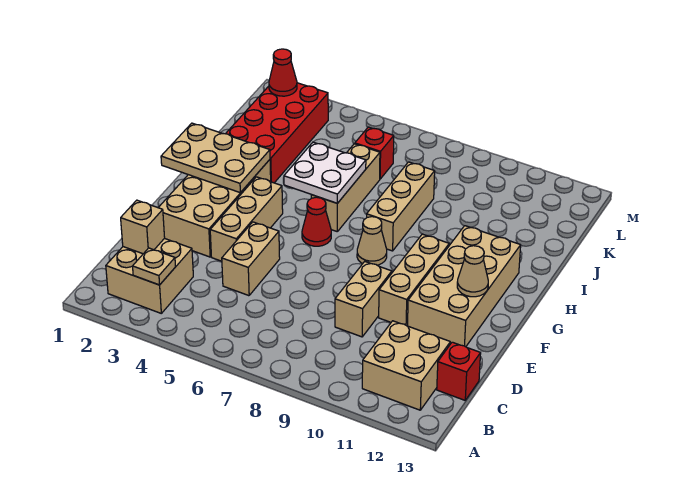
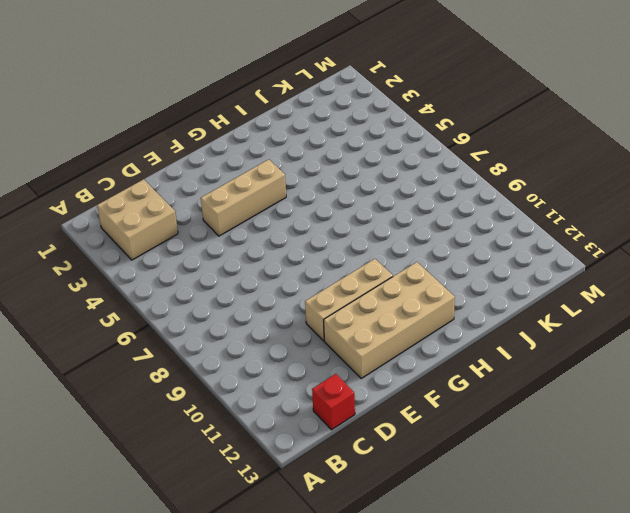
none -> tan 2x2 brick [362,321,450,410]
none -> tan 1x2 brick [222,222,280,296]
none -> tan 1x2 brick [335,262,392,337]

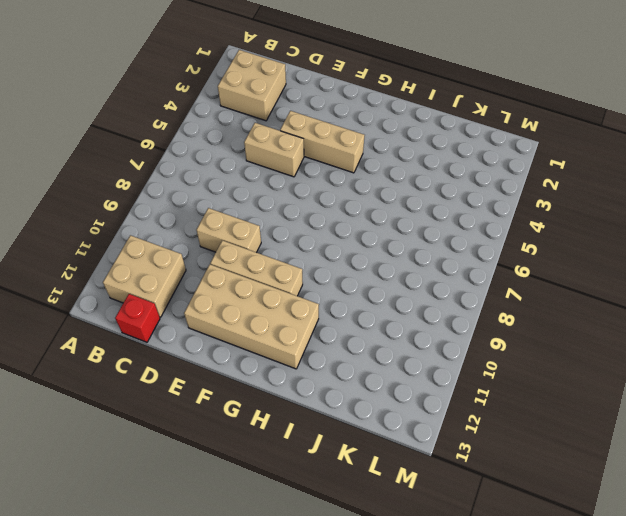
none -> tan 2x4 brick [158,160,271,257]
none -> red 1x1 cone [302,197,331,246]
none -> tan 1x1 cone [357,217,387,265]

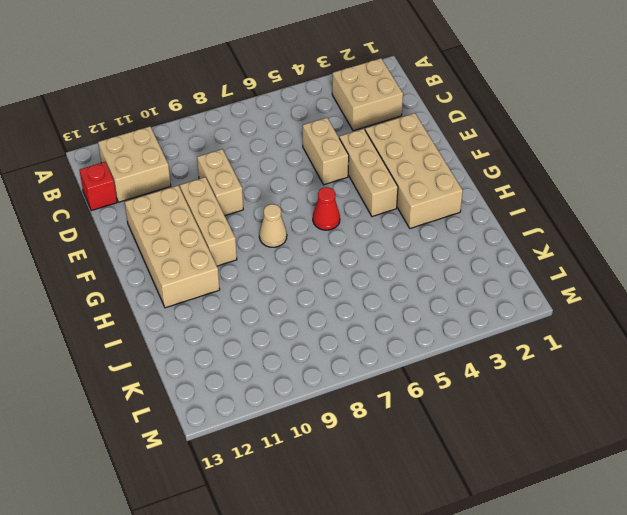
none -> tan 1x3 brick [311,144,380,231]
none -> tan 1x3 brick [367,162,435,251]
none -> red 2x4 brick [226,83,328,183]

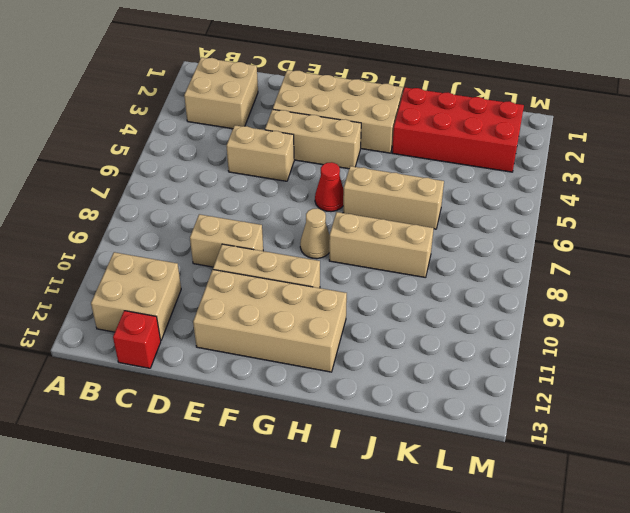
none -> red 1x1 brick [355,127,394,179]
none -> tan 1x1 plate [133,248,176,285]
none -> tan 1x1 brick [121,200,165,254]

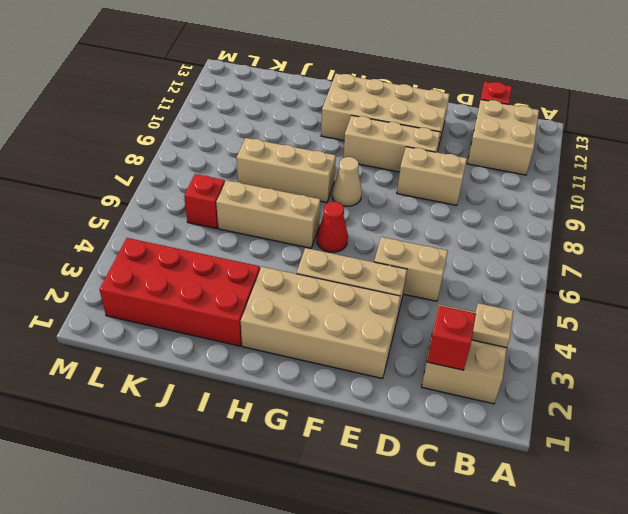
red 1x1 brick [427,306,476,370] -> tan 1x1 brick [121,200,165,254]
none -> tan 1x1 cone [457,246,488,297]
none -> tan 2x3 plate [161,123,270,193]
none -> white 2x2 plate [284,142,366,203]

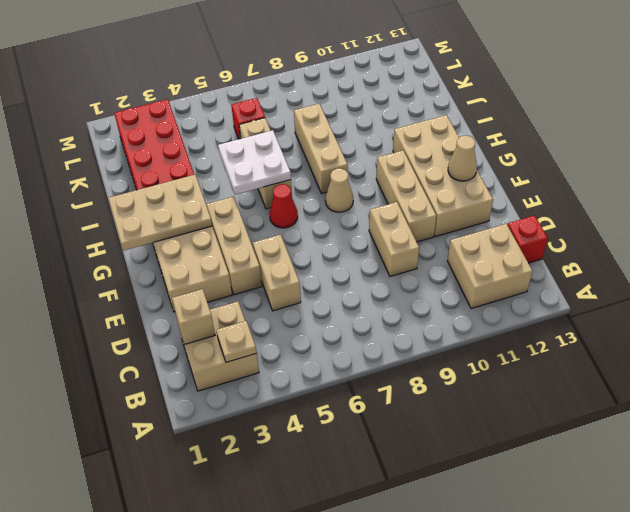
none -> red 1x1 cone [269,49,297,96]

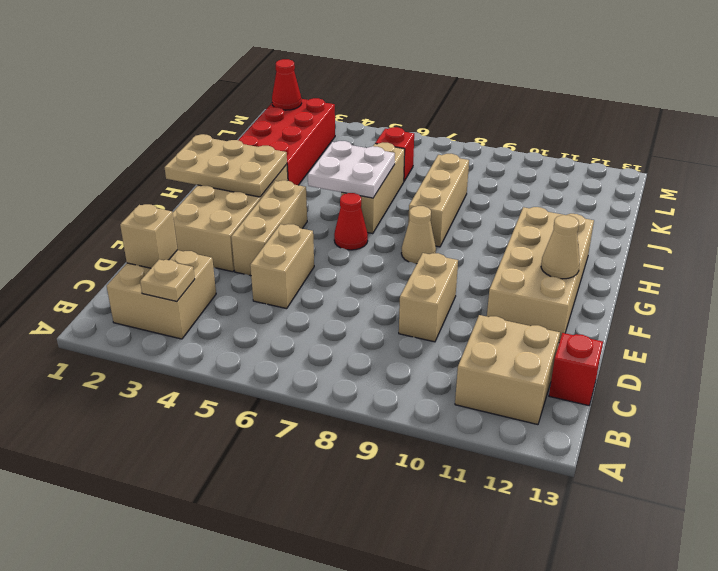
none -> tan 1x3 brick [379,234,449,326]

